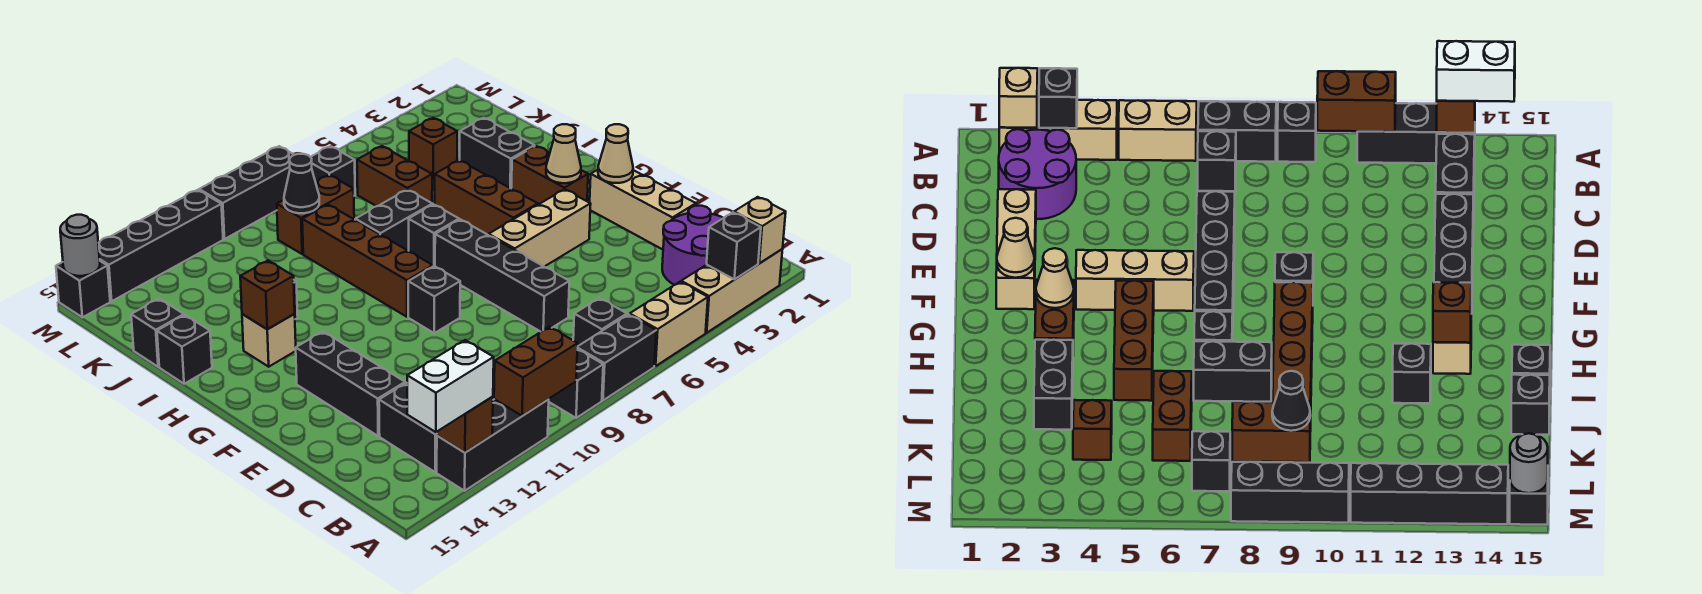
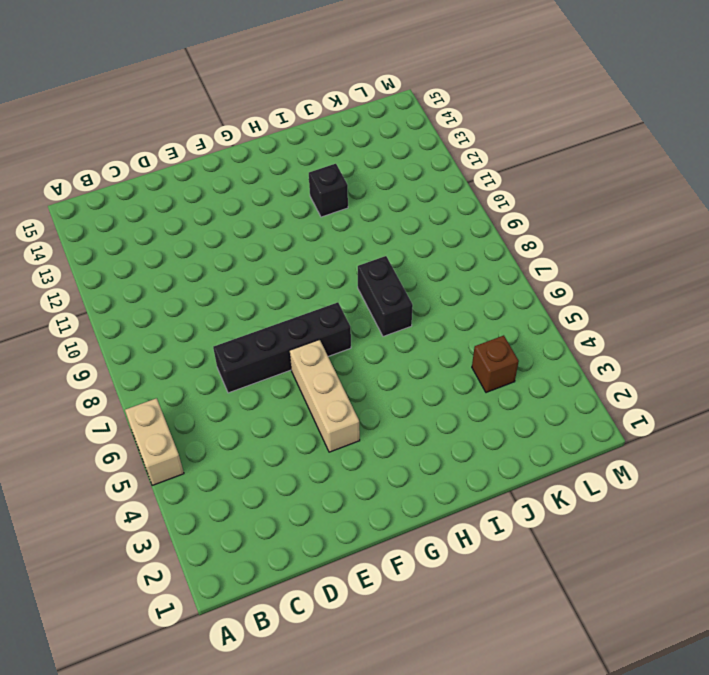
none -> tan 1x3 brick [681,249,783,333]
none -> black 1x2 brick [577,314,656,400]
none -> black 1x1 brick [548,349,603,418]
none -> black 1x3 brick [437,399,549,491]

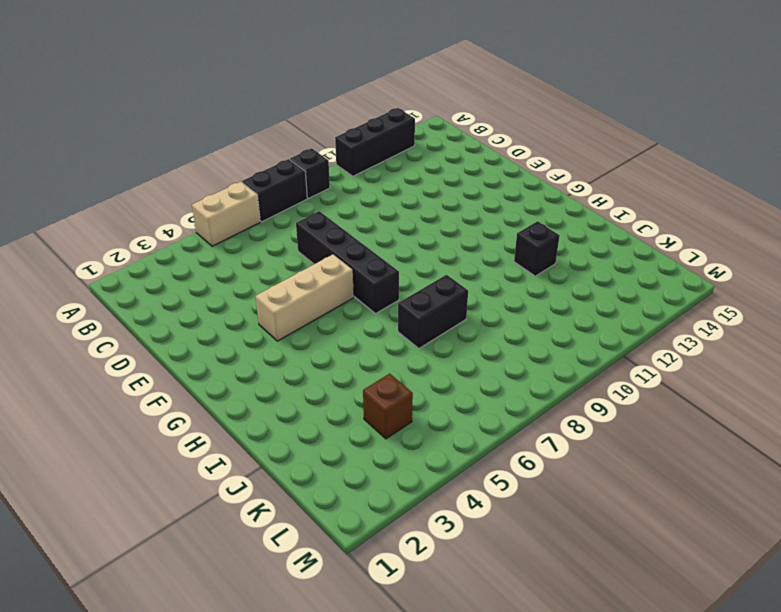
none -> tan 1x3 brick [681,249,783,333]
none -> purple 2x2 round brick [662,206,723,285]
none -> black 1x1 brick [573,298,627,346]
none -> black 1x2 brick [379,383,437,472]

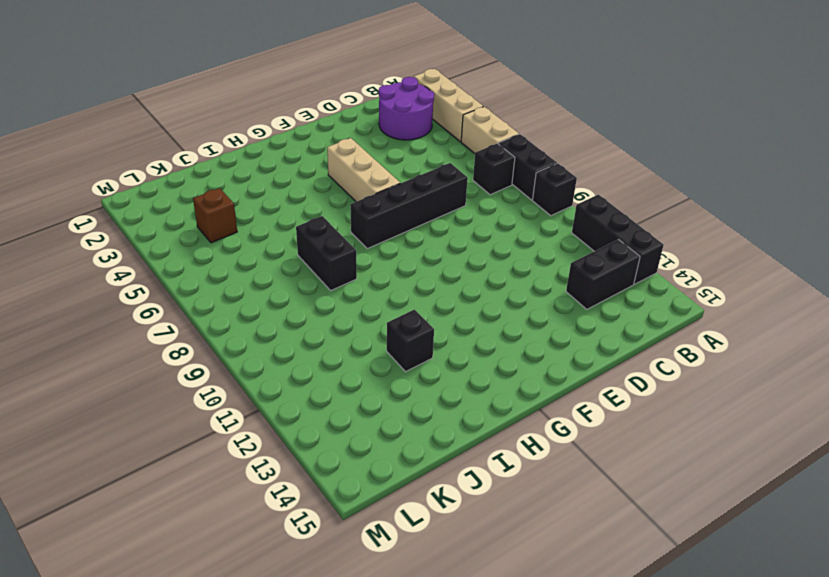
none -> tan 1x3 brick [590,170,696,250]
none -> black 1x3 brick [296,332,405,436]
none -> black 1x1 brick [408,266,460,333]
none -> brown 1x2 brick [511,146,588,205]

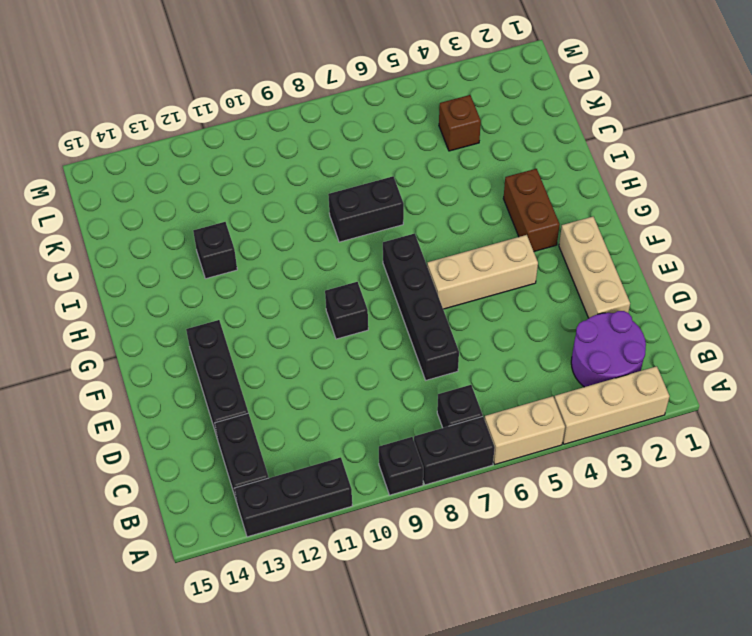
none -> brown 1x3 brick [435,160,538,235]
none -> brown 1x4 brick [302,205,433,317]
none -> black 1x1 brick [409,204,459,266]
none -> tan 1x1 brick [242,314,296,367]

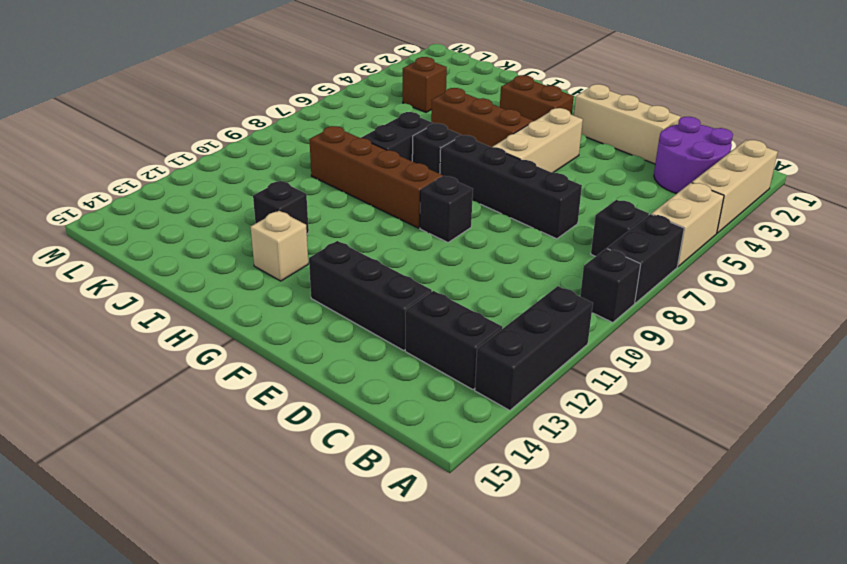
none -> black 1x2 brick [460,118,535,188]
none -> black 1x1 brick [157,315,212,384]
none -> brown 1x2 brick [357,146,432,206]
none -> black 1x1 brick [131,299,184,367]

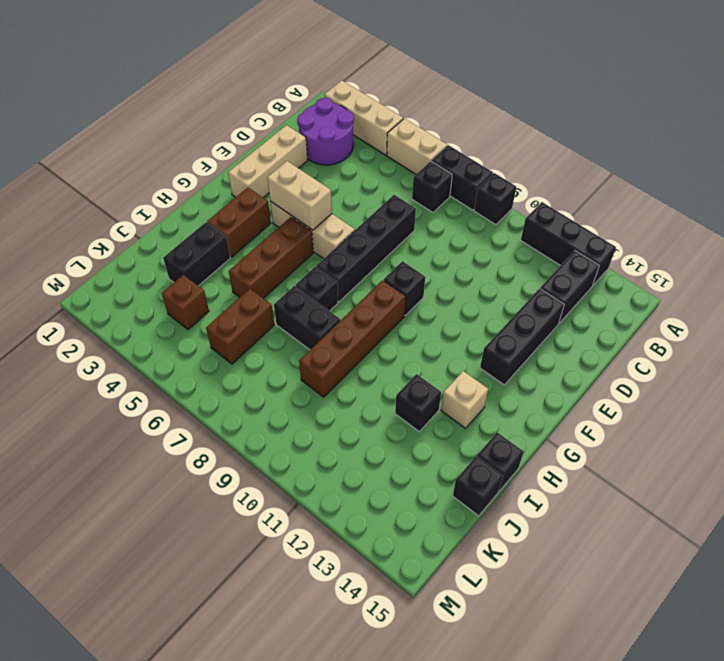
tan 1x2 brick [267,161,332,230] -> none
none -> brown 1x2 brick [277,175,354,254]
none -> black 1x1 brick [311,146,355,196]
none -> black 1x3 brick [199,146,294,239]
none -> black 1x4 brick [98,190,223,301]

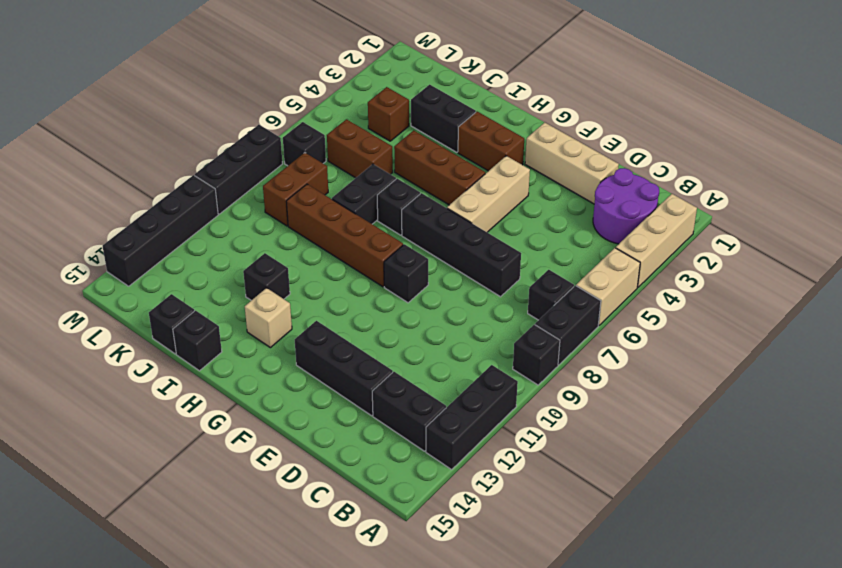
none -> black 1x1 brick [56,261,110,317]
none -> tan 1x1 brick [734,197,786,263]
none -> black 1x1 brick [707,212,761,279]
none -> brown 1x2 brick [494,327,578,416]

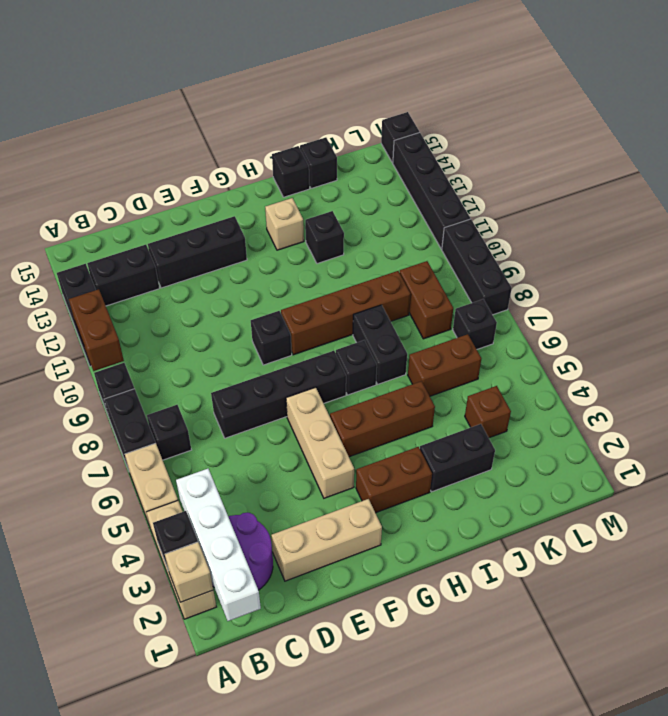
white 1x4 brick [176,469,261,621] -> none
none -> brown 1x1 brick [437,397,493,453]
none -> tan 1x1 cone [598,124,633,183]
none -> tan 1x1 cone [546,124,581,183]
none -> brown 1x1 brick [240,261,295,329]

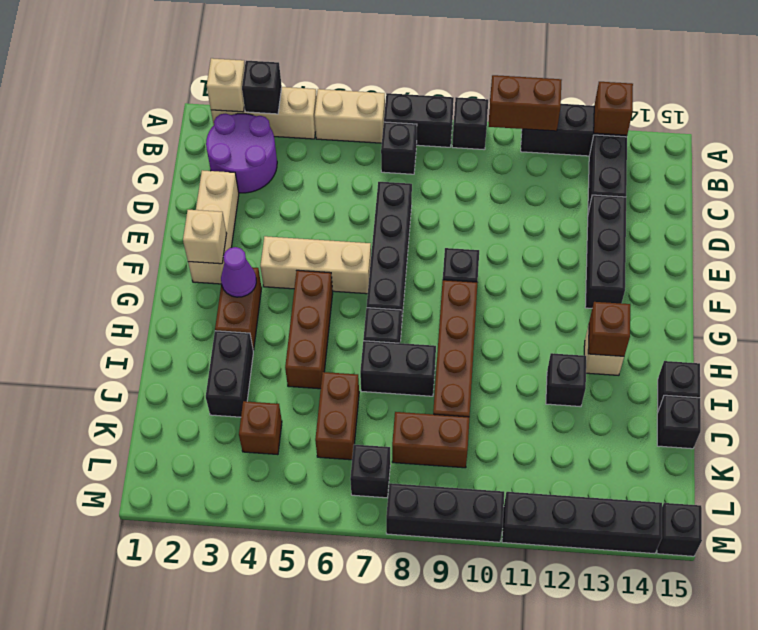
tan 1x1 brick [183,210,227,264] -> tan 1x1 cone [598,124,633,183]
purple 1x1 cone [221,247,256,297] -> tan 1x1 cone [546,124,581,183]
none -> black 1x1 cone [284,154,319,213]
none -> grey 1x1 round brick [60,215,100,276]
none -> white 1x2 brick [407,340,494,432]

